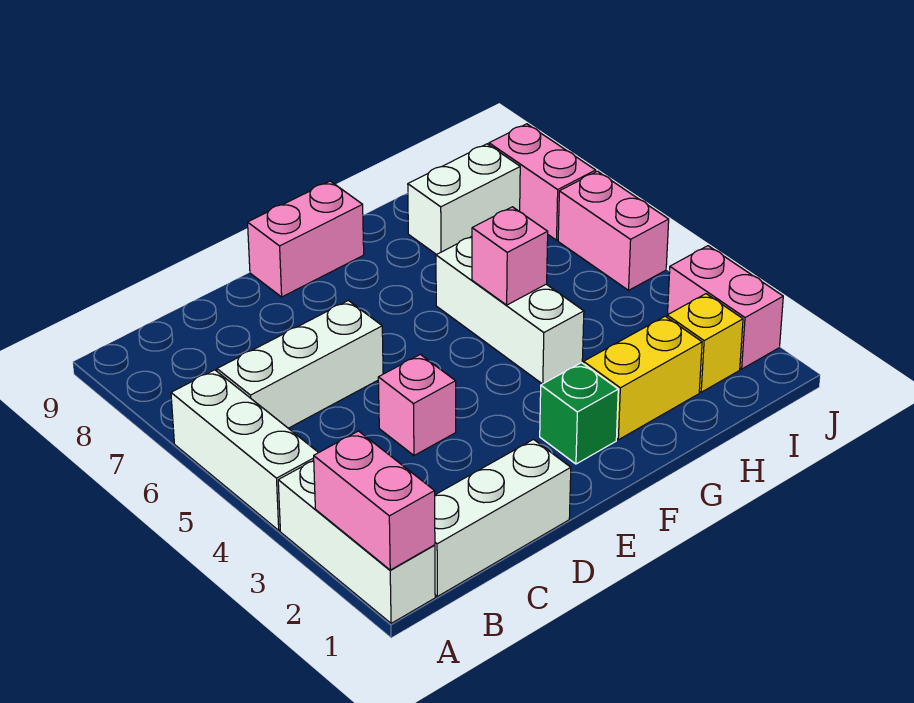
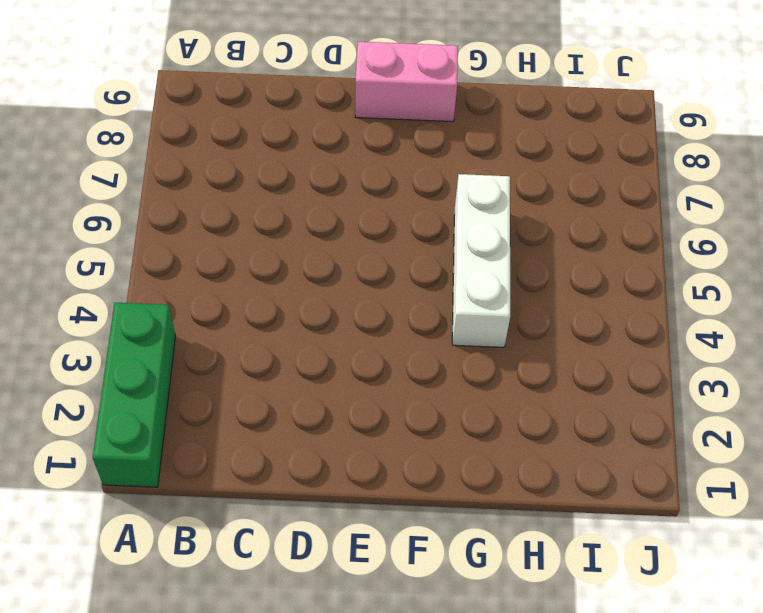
green 1x3 brick [93,303,176,487] -> white 1x3 brick [278,461,435,623]
none -> white 1x3 brick [171,370,319,530]
none -> white 1x3 brick [435,440,571,596]
none -> white 1x3 brick [217,300,383,428]

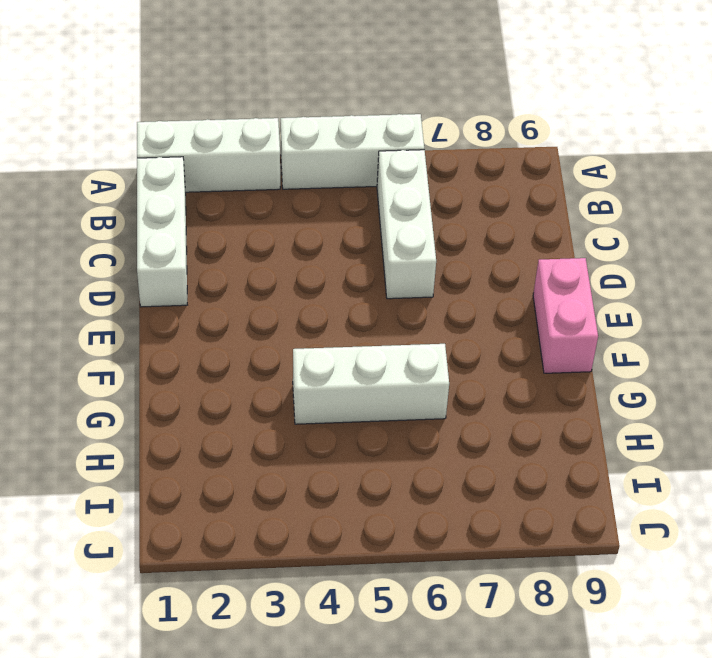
none -> pink 1x1 brick [378,354,456,455]
none -> green 1x1 brick [540,363,618,464]
none -> yellow 1x2 brick [584,316,702,440]

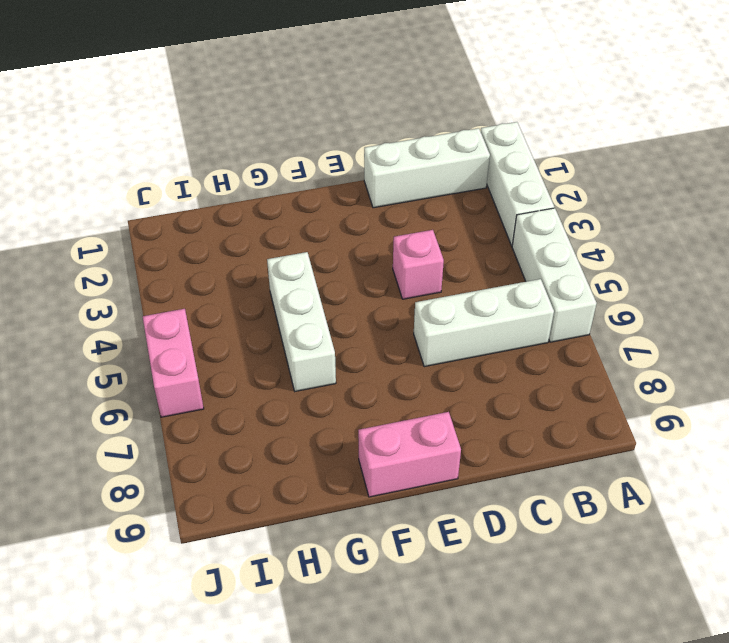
none -> green 1x1 brick [540,363,618,464]
none -> yellow 1x2 brick [584,316,702,440]
none -> white 1x2 brick [408,144,520,255]

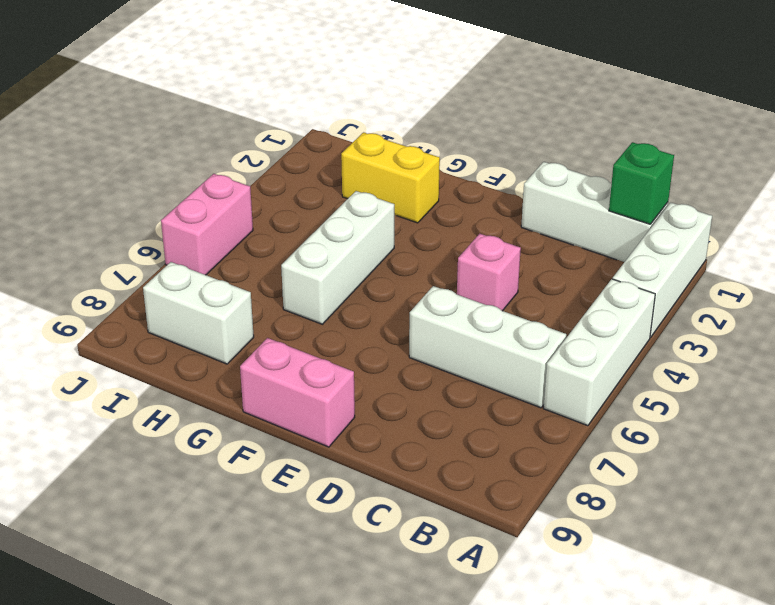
green 1x1 brick [609,142,674,224] -> green 1x1 brick moved to [540,363,618,464]
none -> yellow 1x1 brick [667,294,743,392]
none -> pink 1x2 brick [668,246,783,369]
none -> pink 1x2 brick [489,124,596,240]

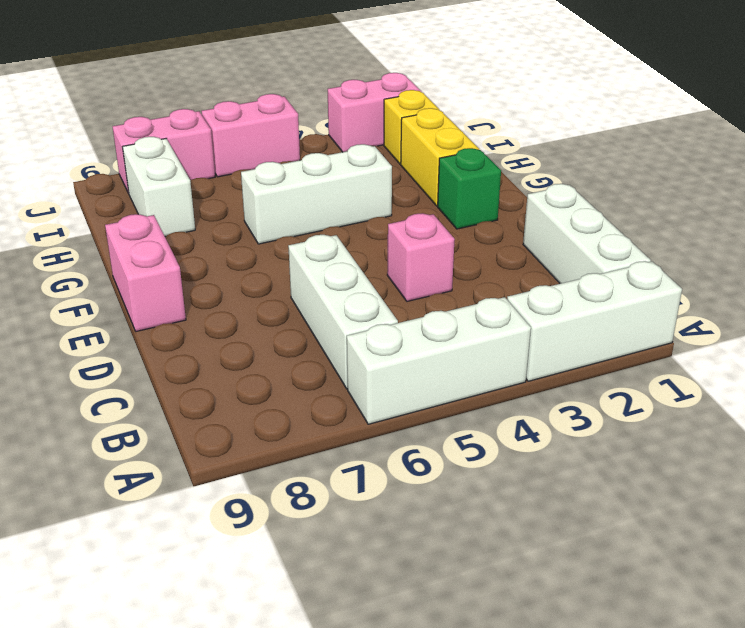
none -> pink 1x2 brick [314,431,435,570]
none -> pink 1x1 brick [472,207,548,305]

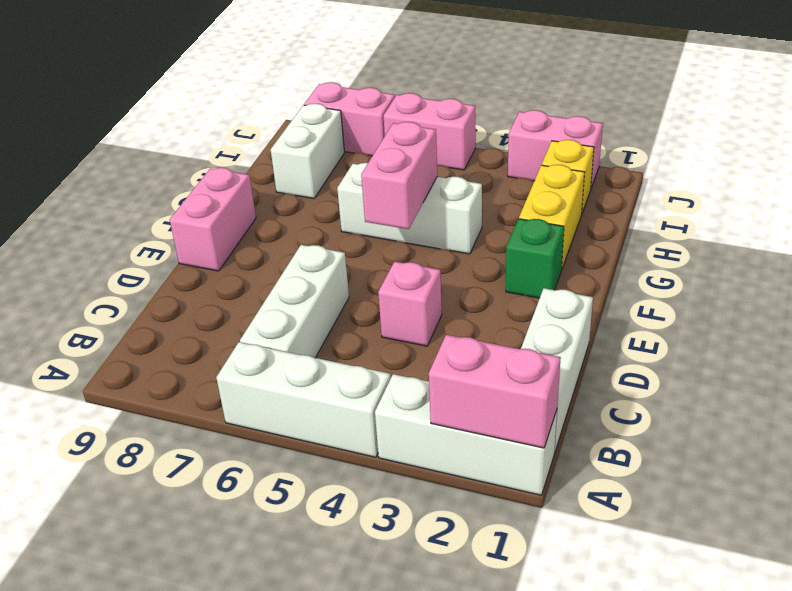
pink 1x2 brick [361,122,437,229] -> pink 1x1 brick [472,207,548,305]

